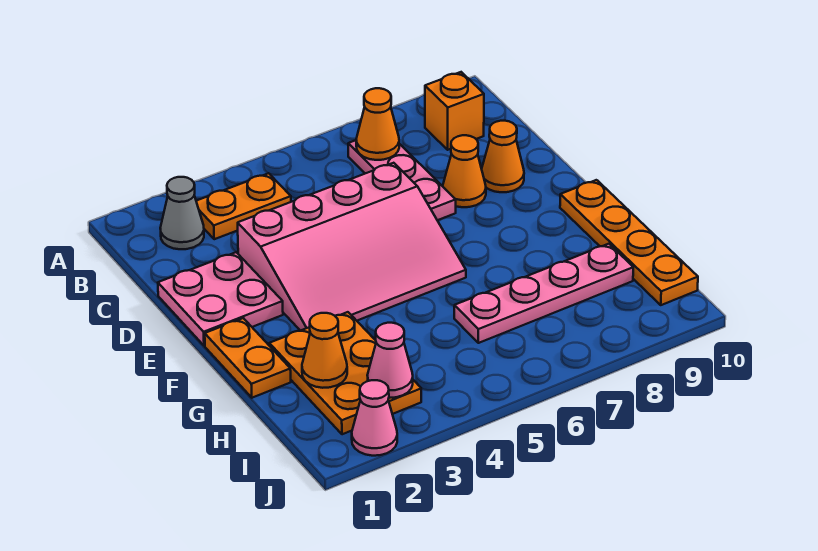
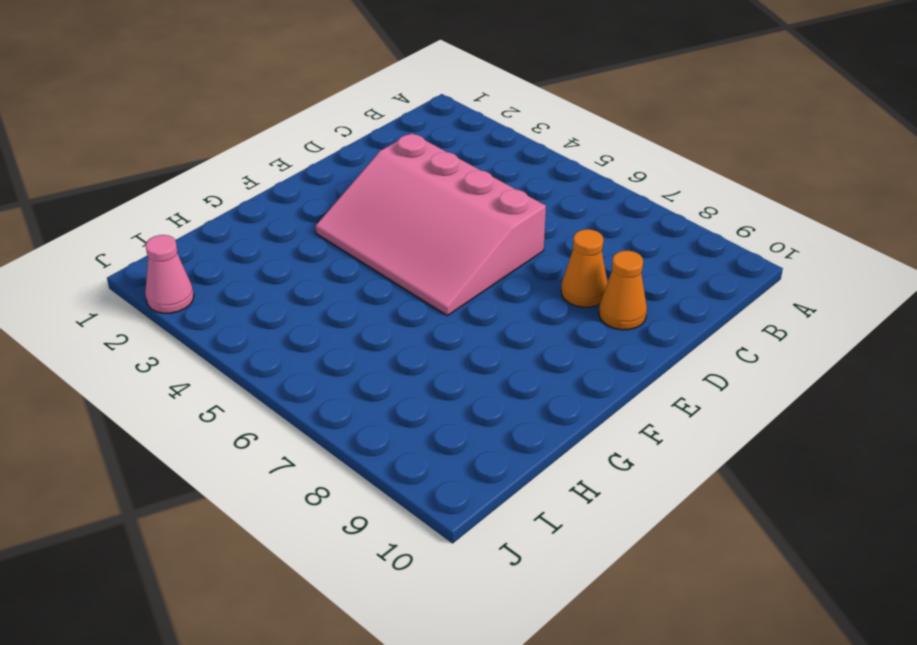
none -> grey 1x1 cone [160,177,204,249]
none -> orange 1x2 plate [196,173,291,239]
none -> pink 1x3 plate [348,140,456,220]

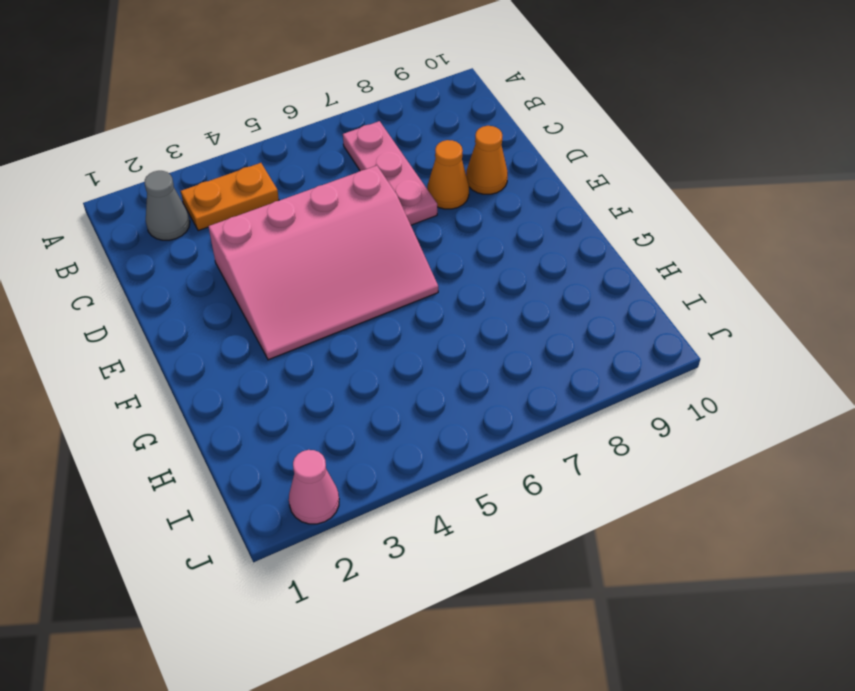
none -> orange 1x1 brick [425,72,484,150]
none -> pink 2x2 plate [158,252,283,346]
none -> orange 1x2 plate [205,318,291,398]

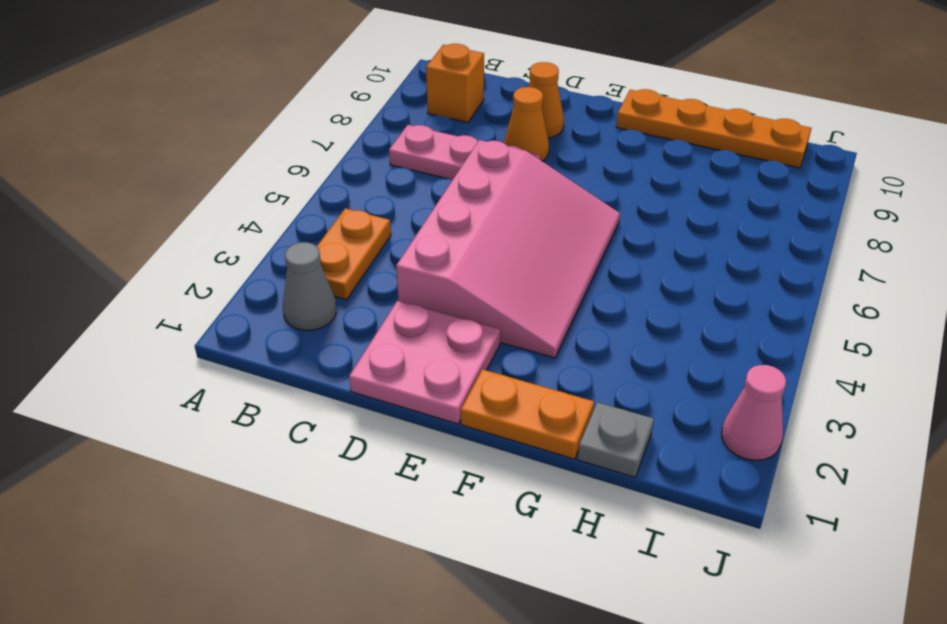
grey 1x1 plate [578,402,654,477] -> none
none -> orange 2x3 plate [269,312,421,434]
none -> pink 1x4 plate [454,244,633,343]
none -> orange 1x1 cone [356,88,399,160]

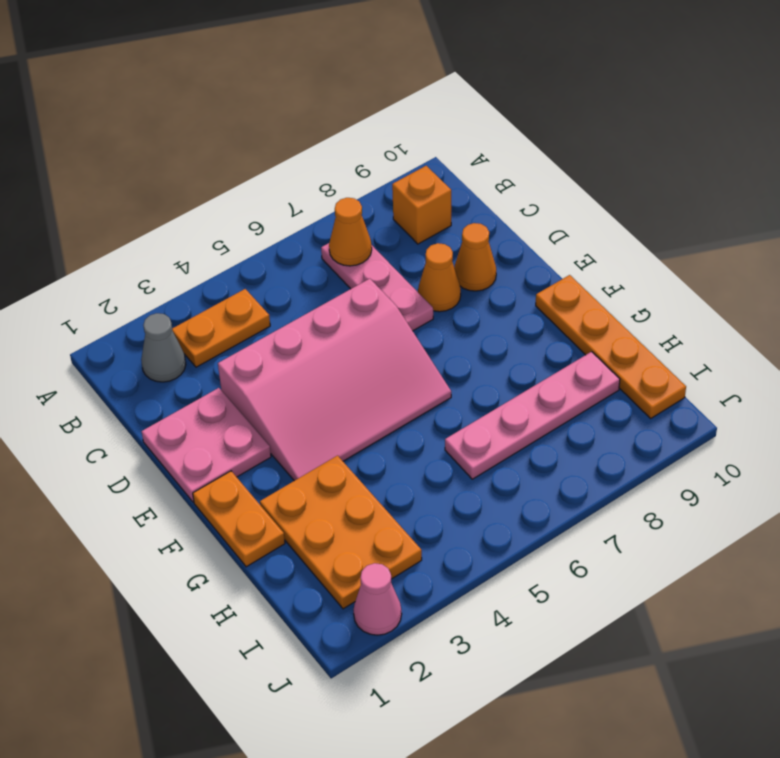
none -> orange 1x1 cone [302,313,347,388]
none -> pink 1x1 cone [367,323,413,398]

